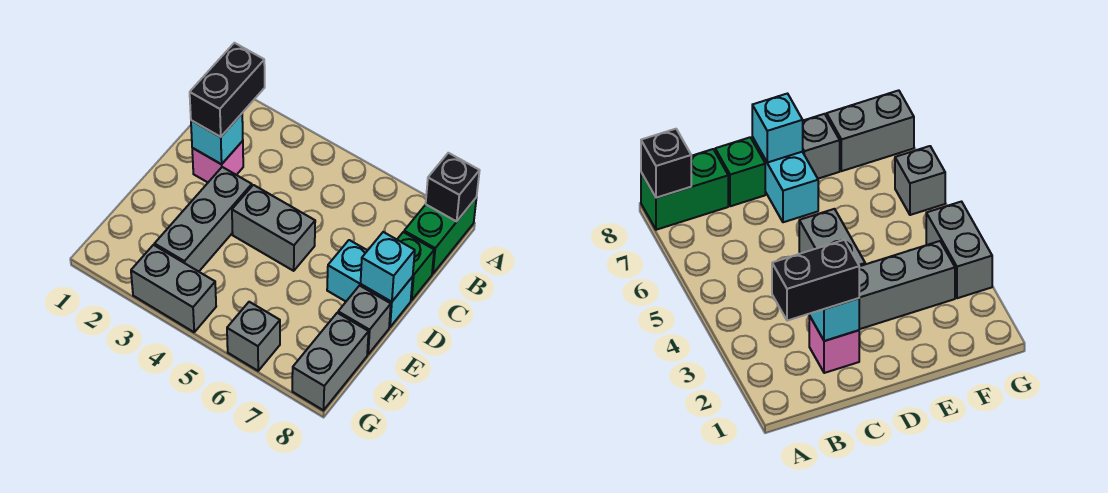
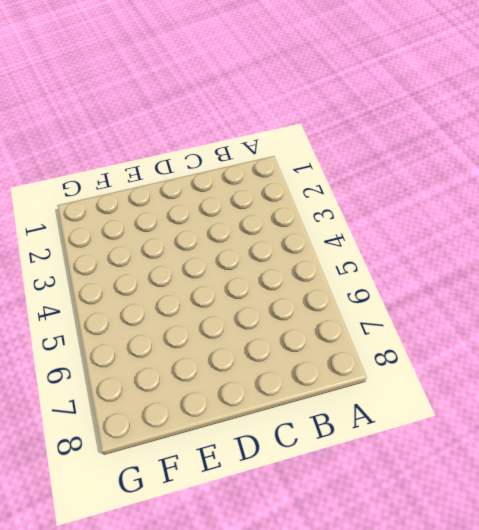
none -> green 1x2 brick [404,197,477,274]
none -> pink 1x1 brick [192,141,243,182]
none -> green 1x1 brick [397,232,434,300]

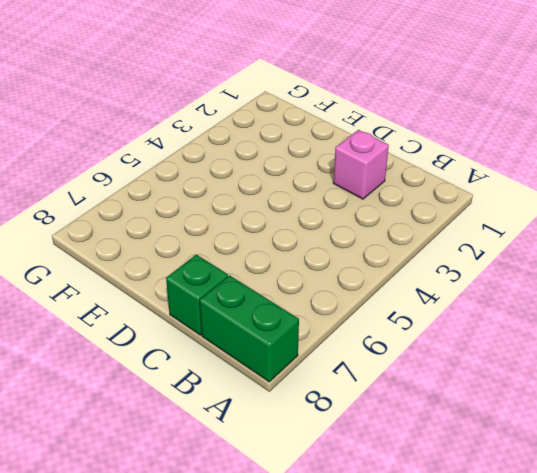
none -> grey 1x3 brick [155,167,252,272]
none -> grey 1x2 brick [232,185,315,271]
none -> cyan 1x2 brick [327,240,413,327]

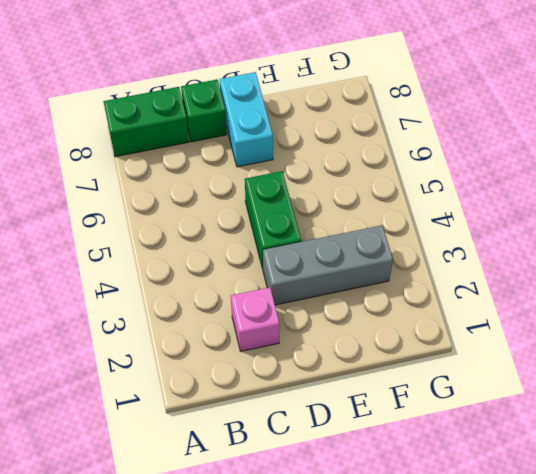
green 1x2 brick [245,171,301,269] -> grey 1x2 brick [232,185,315,271]
none -> grey 1x1 brick [338,286,391,354]
none -> grey 1x2 brick [292,313,369,410]
none -> grey 1x2 brick [131,245,216,332]

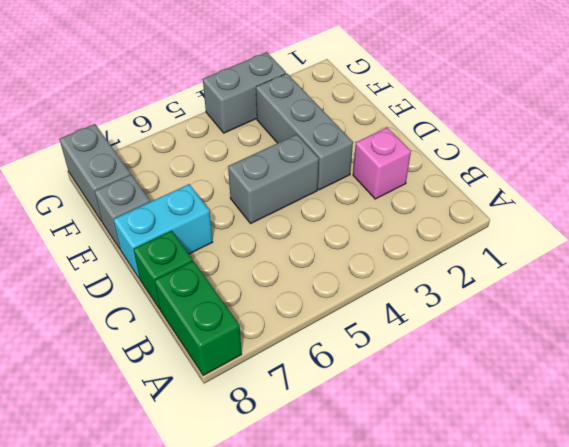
none -> grey 1x1 brick [227,302,280,371]
none -> black 1x1 brick [426,153,480,221]
none -> cyan 1x1 brick [191,114,243,164]

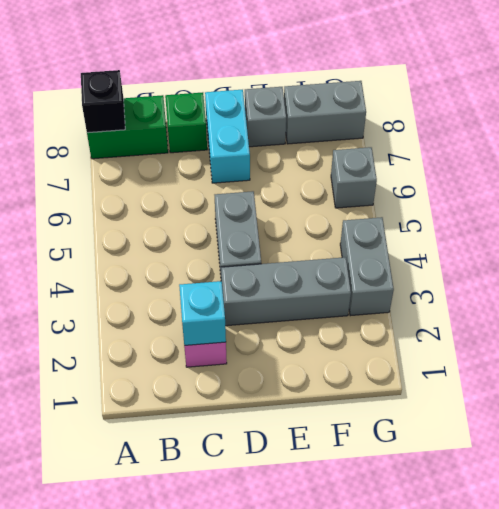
none -> cyan 1x1 brick [361,232,415,302]
none -> black 1x2 brick [190,43,265,137]

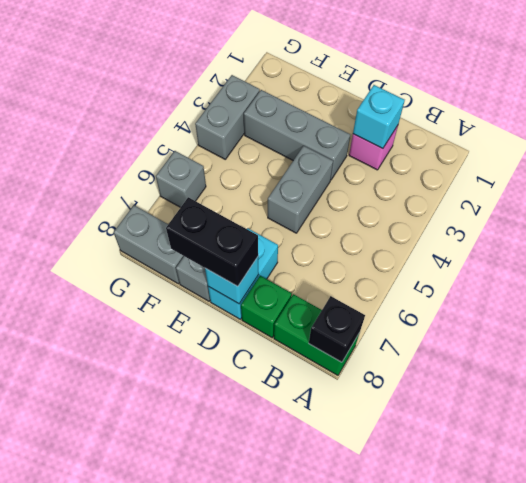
black 1x2 brick [166,197,258,286] -> black 1x2 brick moved to [190,43,265,137]

